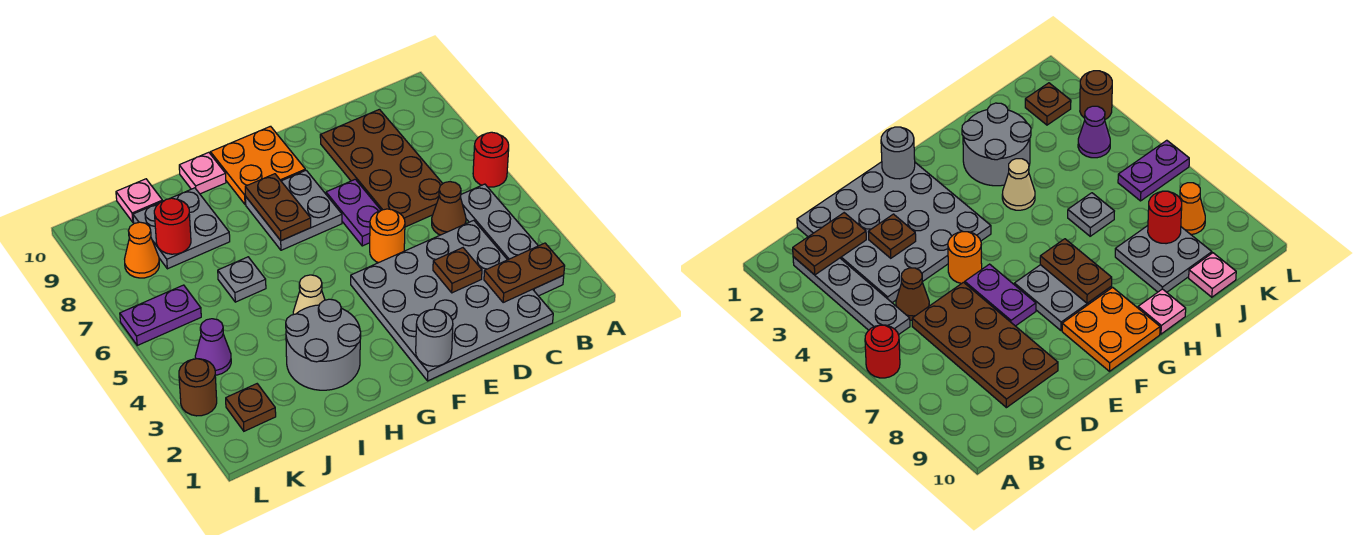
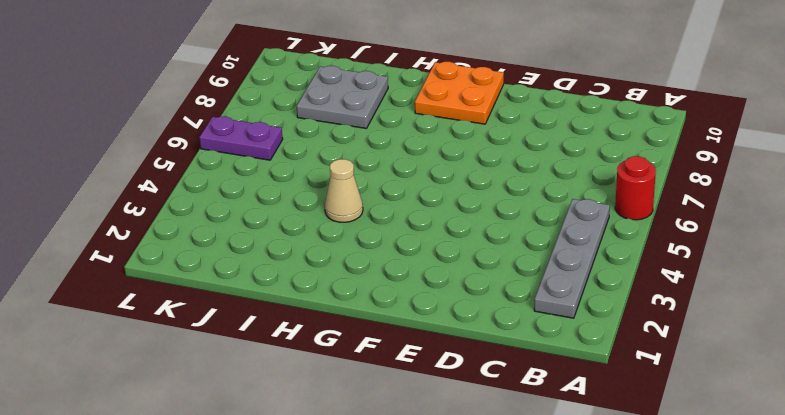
none -> grey 4x4 plate [351,220,553,381]
none -> brown 1x1 cone [432,182,466,235]
none -> brown 2x4 plate [320,109,443,227]

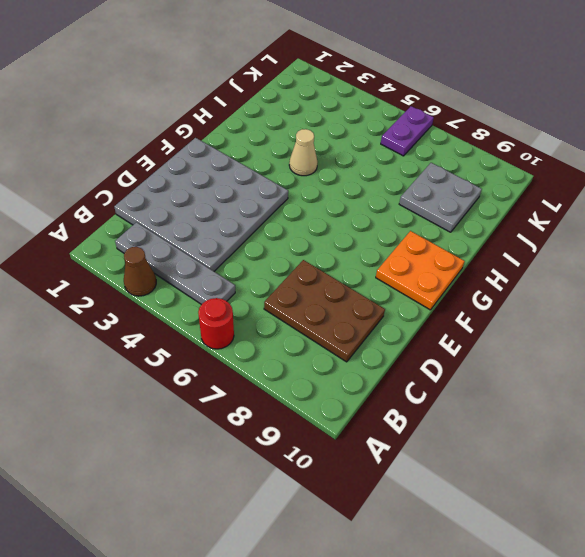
brown 1x1 cone [124,247,156,296] -> brown 1x1 cone moved to [432,182,466,235]
brown 2x3 plate [264,260,385,362] -> brown 2x4 plate [320,109,443,227]
none -> orange 1x1 round brick [370,209,405,263]
none -> purple 1x2 plate [326,179,381,246]
none -> grey 2x2 plate [246,170,342,250]

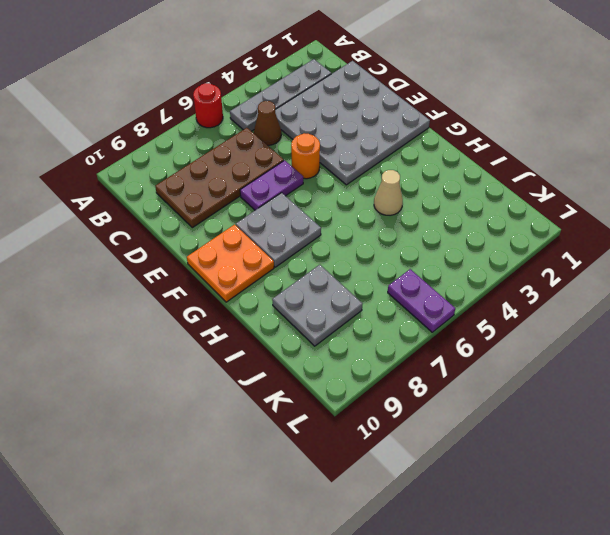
none -> grey 2x2 round brick [286,299,361,390]
none -> pink 1x1 plate [179,152,226,194]
none -> grey 1x1 plate [218,257,266,302]

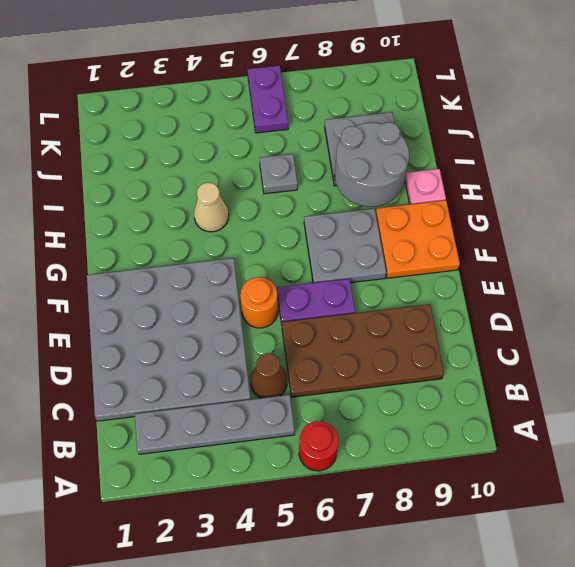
grey 2x2 round brick [335,122,409,207] -> grey 2x2 round brick moved to [286,299,361,390]
none -> pink 1x1 plate [116,179,162,222]
none -> brown 1x1 plate [226,384,276,431]
none -> purple 1x1 cone [195,319,231,375]

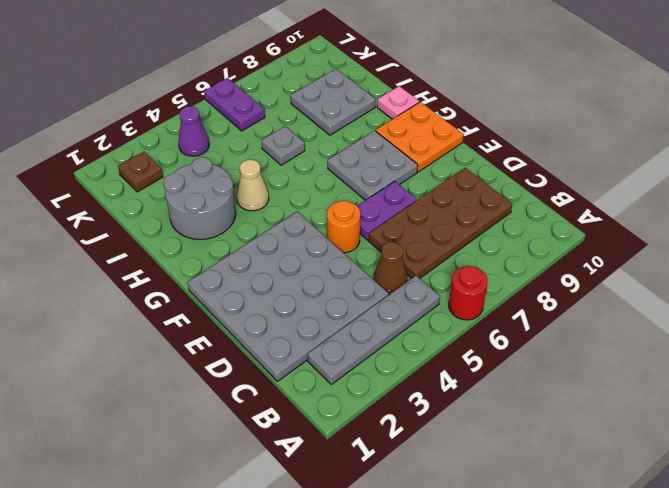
none -> pink 1x1 plate [116,179,162,222]
none -> orange 1x1 cone [125,222,159,278]
none -> brown 1x1 round brick [179,359,217,416]

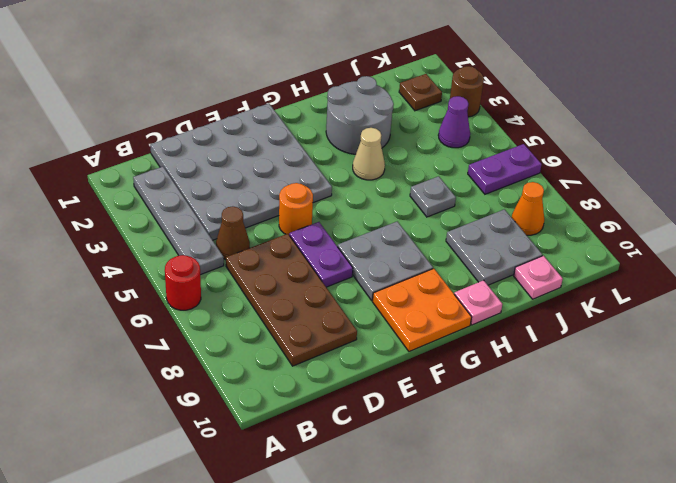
none -> brown 1x2 plate [484,243,565,303]
none -> brown 1x1 plate [433,248,482,293]
none -> grey 1x1 round brick [416,309,453,366]

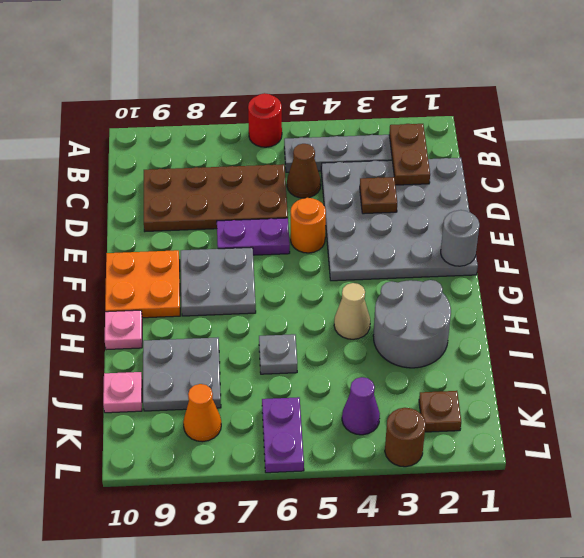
none -> brown 1x2 plate [245,174,311,241]
none -> red 1x1 round brick [154,198,191,254]

